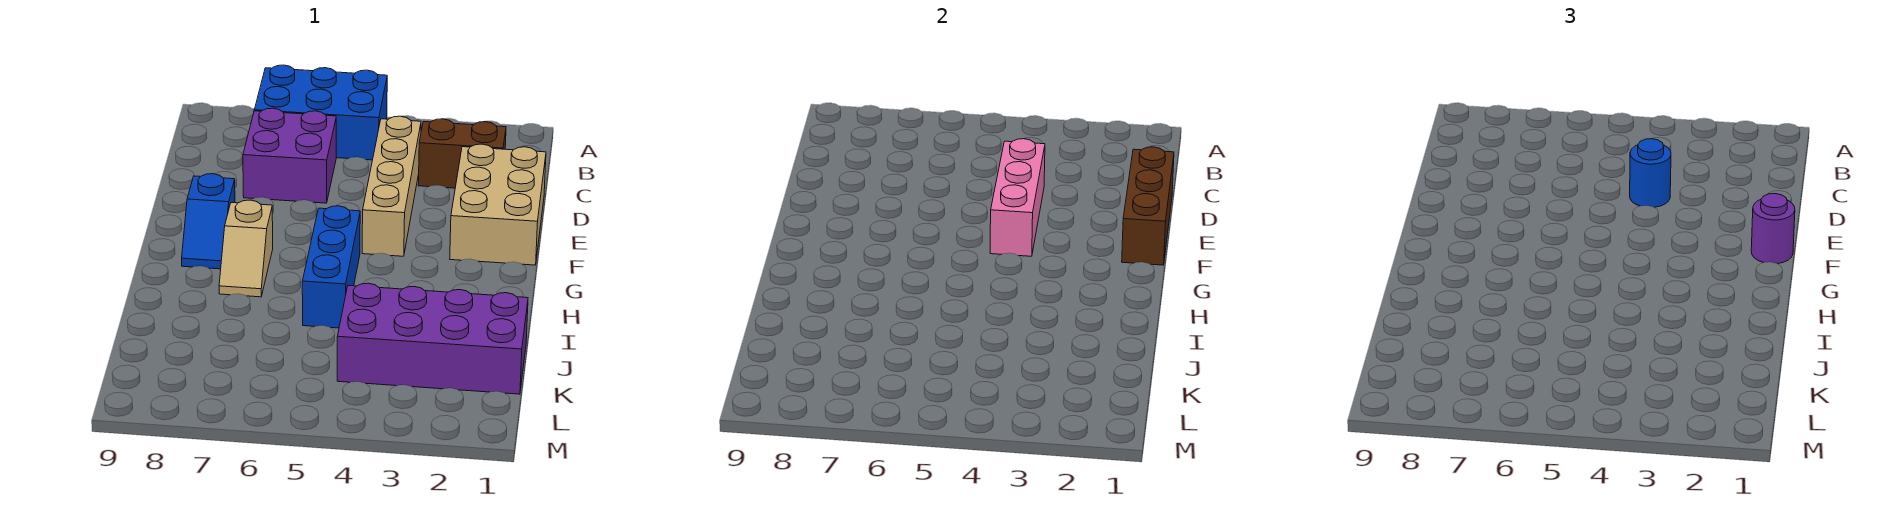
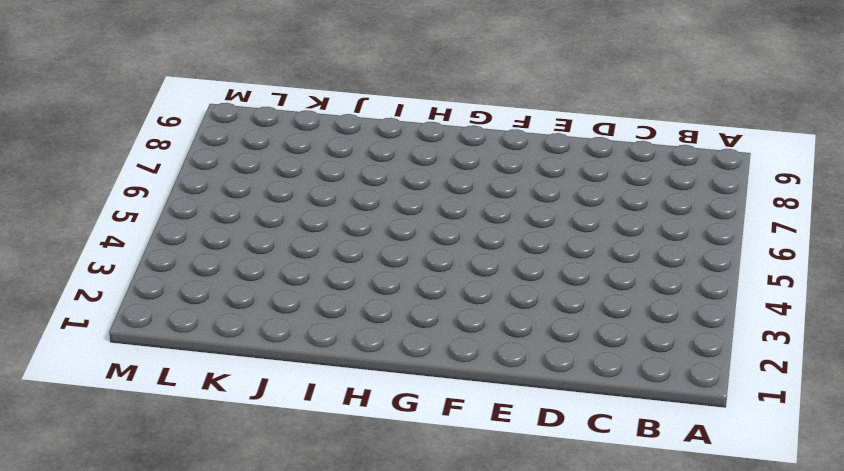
none -> blue 2x3 brick [254,65,387,160]
none -> brown 1x2 brick [418,119,506,188]
none -> tan 1x4 brick [362,116,421,256]

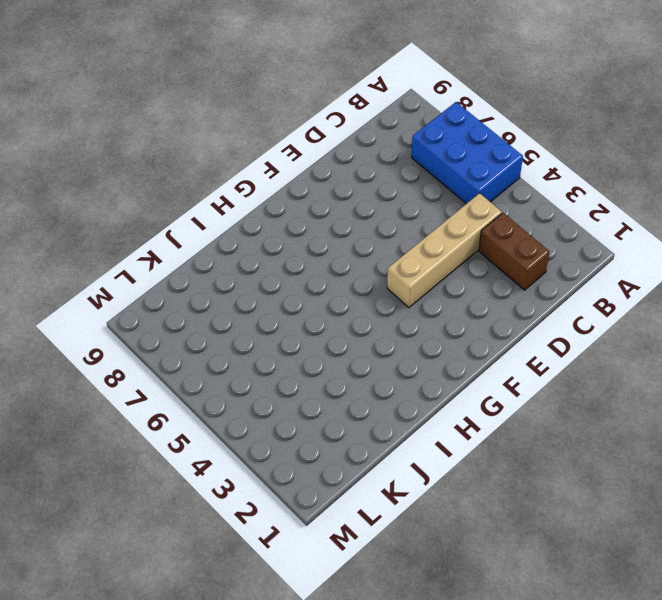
none -> purple 2x2 brick [243,108,336,203]
none -> tan 2x3 brick [450,144,546,265]
none -> blue 1x2 slope [182,174,235,269]

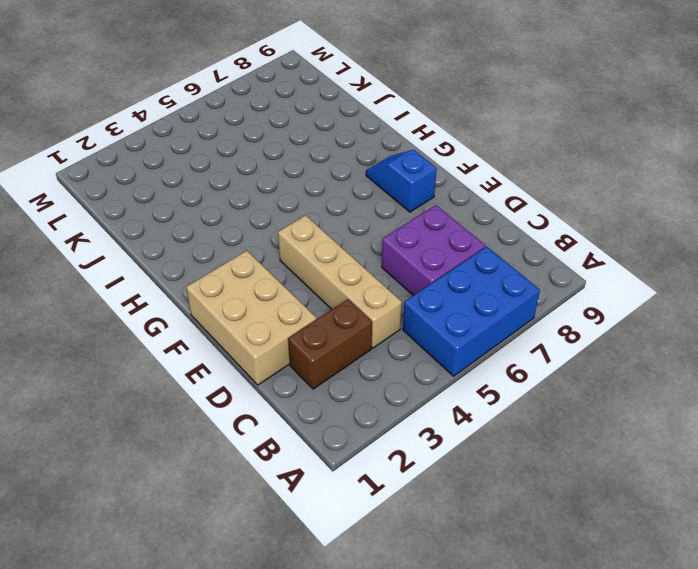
none -> blue 1x3 brick [302,206,360,328]
none -> tan 1x2 slope [219,200,273,297]
none -> purple 2x4 brick [337,283,528,394]

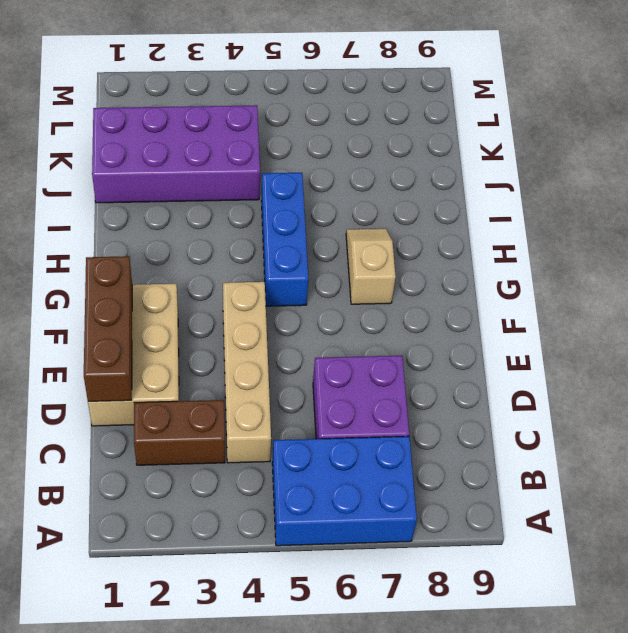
none -> blue 1x2 slope [182,174,235,269]
none -> pink 1x3 brick [990,139,1045,256]
none -> blue 1x1 round brick [1630,139,1671,207]

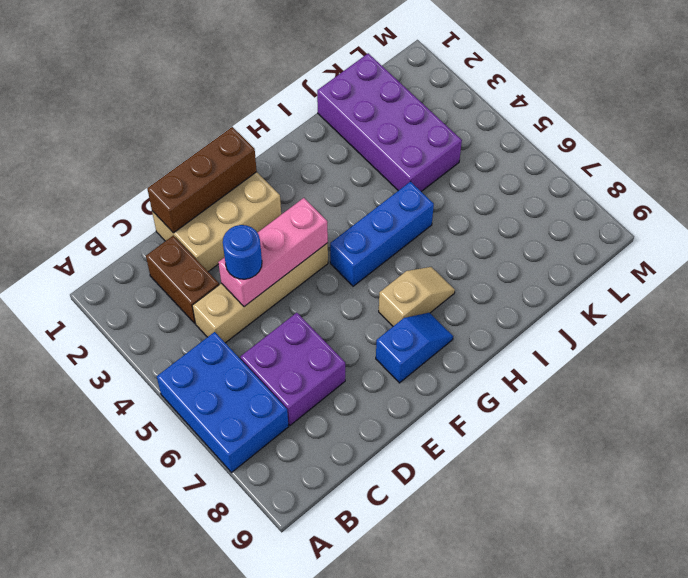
none -> purple 1x1 round brick [1751,194,1795,264]

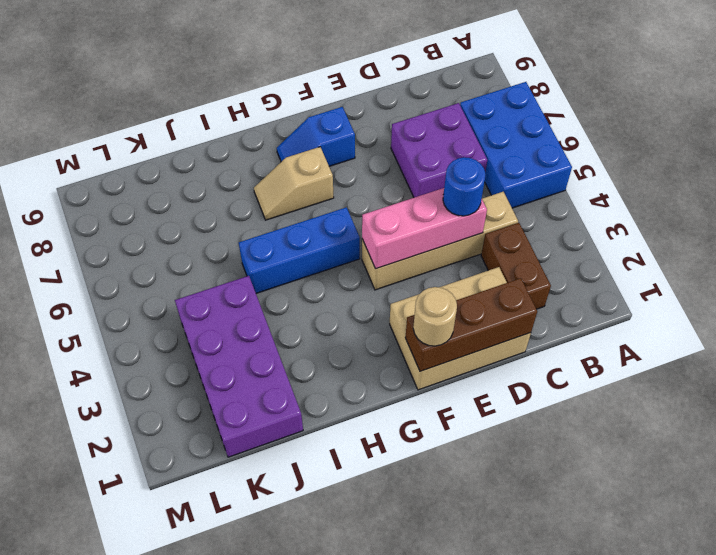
tan 1x1 round brick [413,287,457,346] -> purple 1x1 round brick [1751,194,1795,264]

